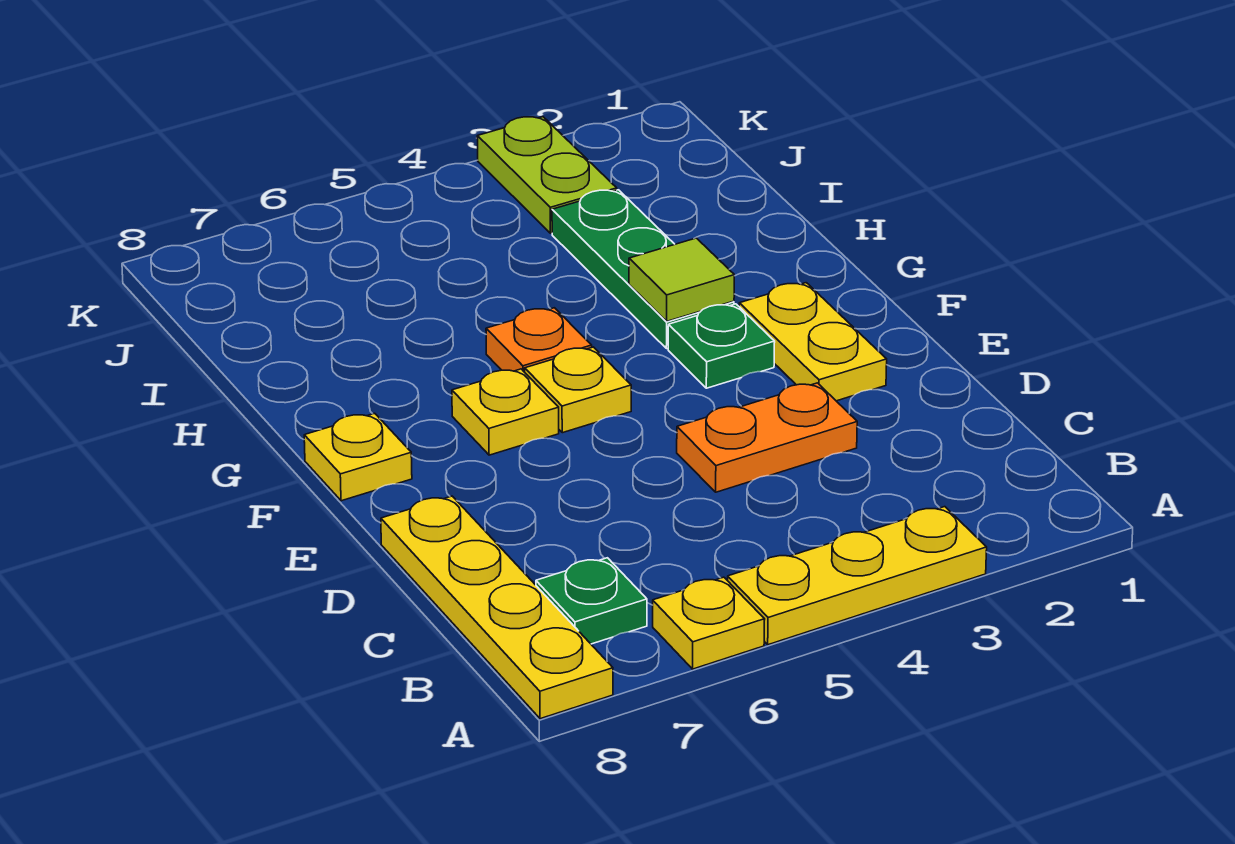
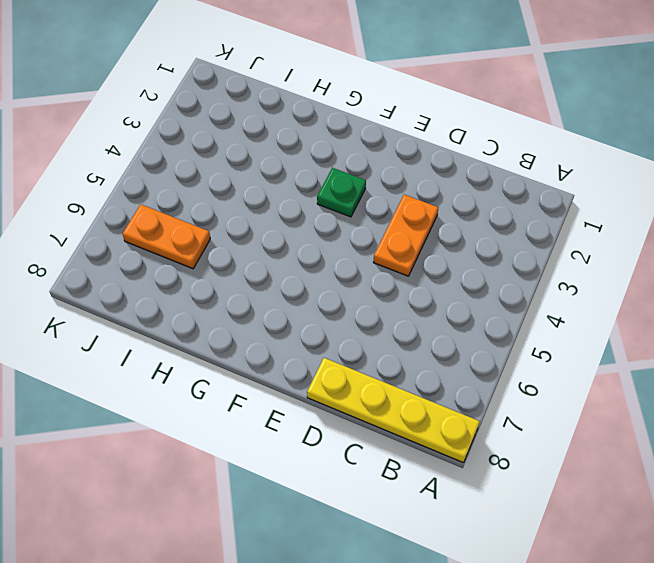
orange 1x2 plate [123,204,210,269] -> none
none -> yellow 1x3 plate [728,507,987,645]
none -> yellow 1x1 plate [653,577,765,669]
none -> green 1x1 plate [536,558,647,644]

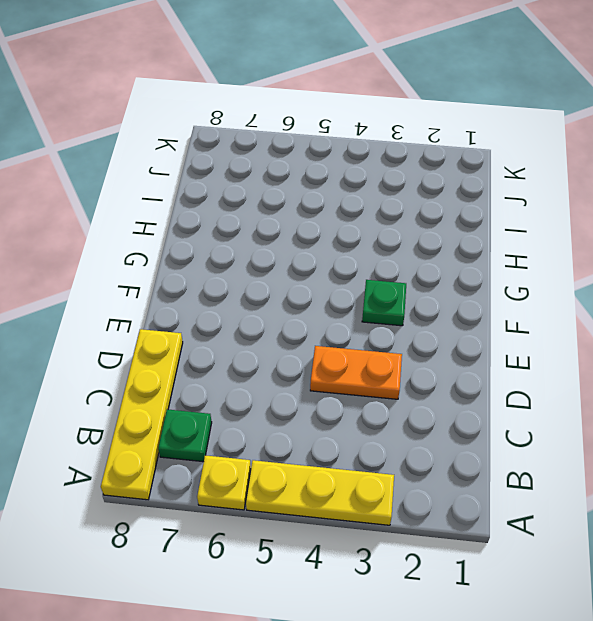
none -> yellow 1x2 plate [739,283,887,401]
none -> yellow 1x1 plate [525,347,631,433]
none -> yellow 1x1 plate [452,369,559,455]

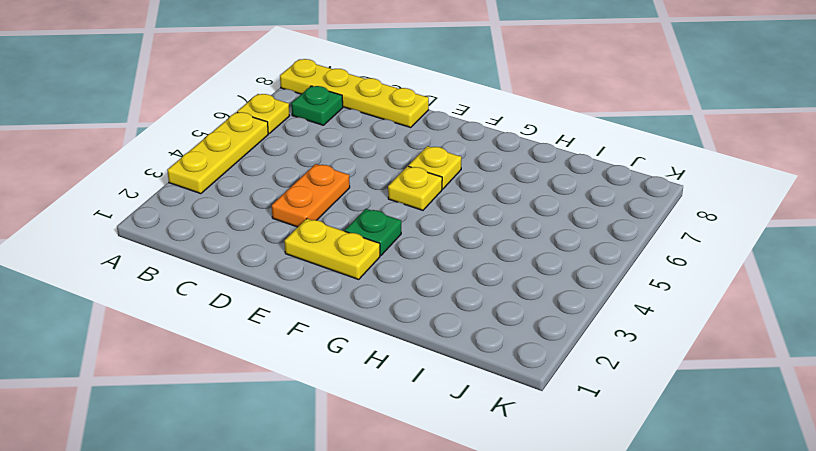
none -> yellow 1x1 plate [304,413,412,501]
none -> green 1x3 plate [552,190,734,349]
none -> orange 1x1 plate [486,308,592,372]

